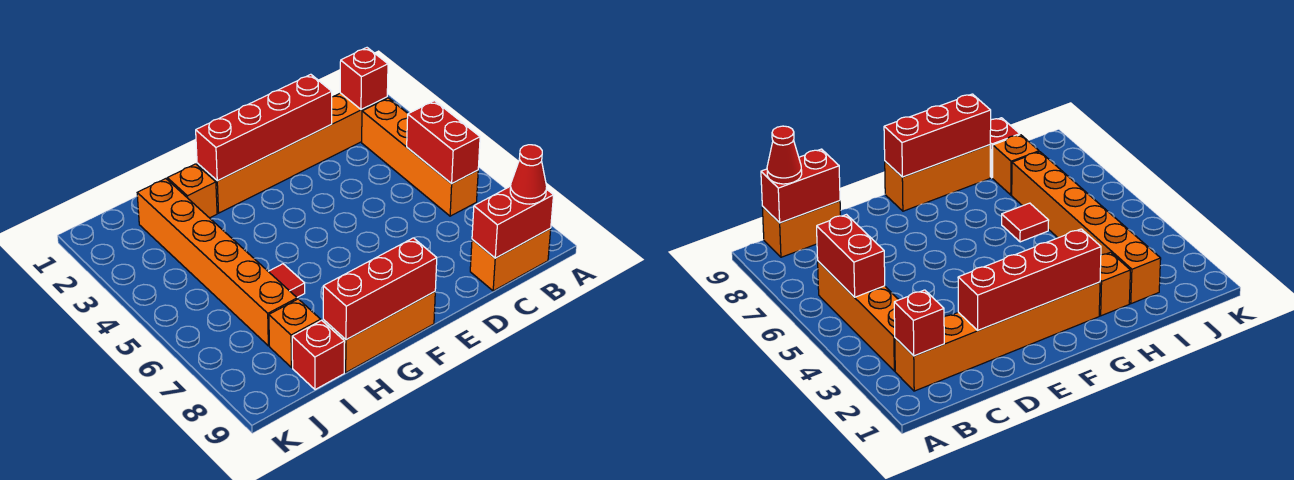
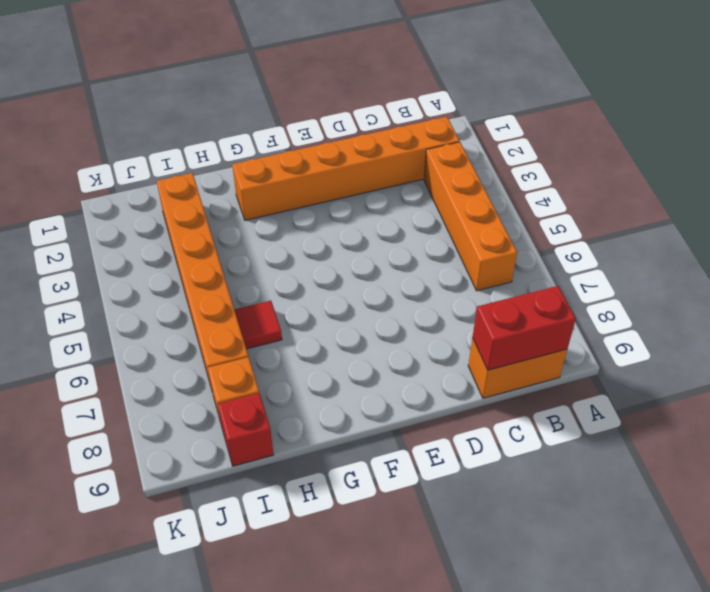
none -> orange 1x3 brick [323,292,435,372]
none -> orange 1x1 brick [167,164,217,218]
none -> red 1x1 brick [340,48,388,110]

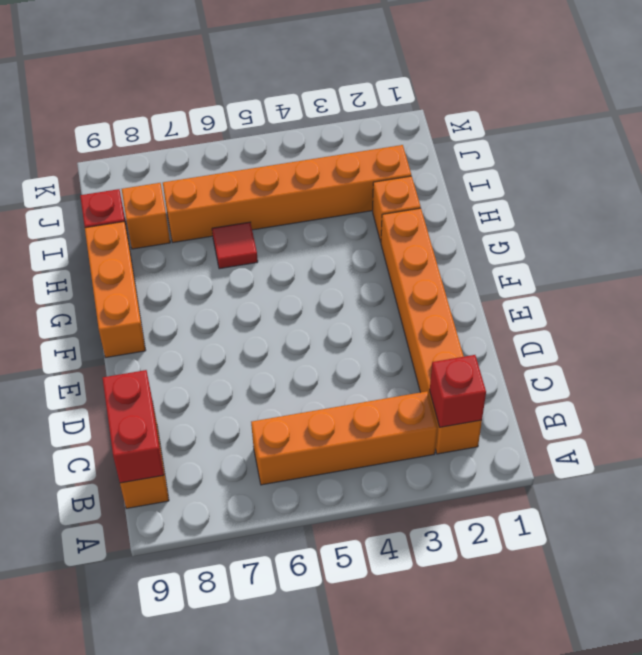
none -> red 1x2 brick [407,101,480,184]
none -> red 1x4 brick [196,74,332,181]
none -> red 1x3 brick [323,238,437,340]

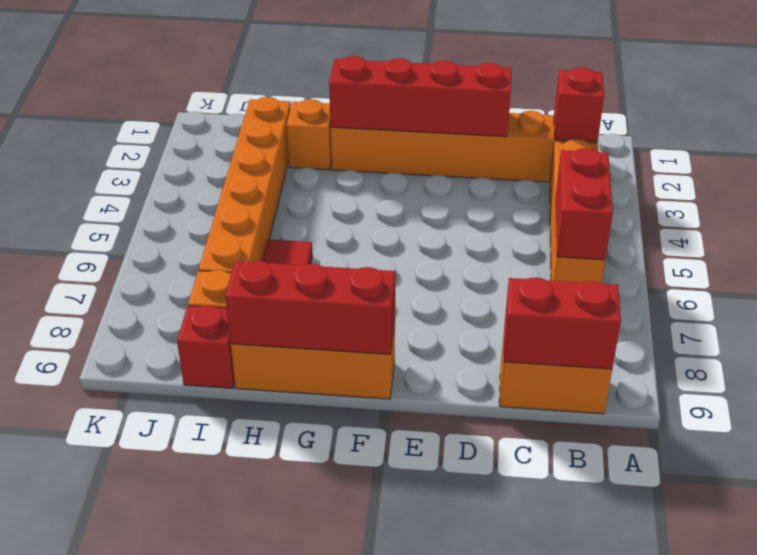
none -> red 1x1 cone [510,145,547,204]

